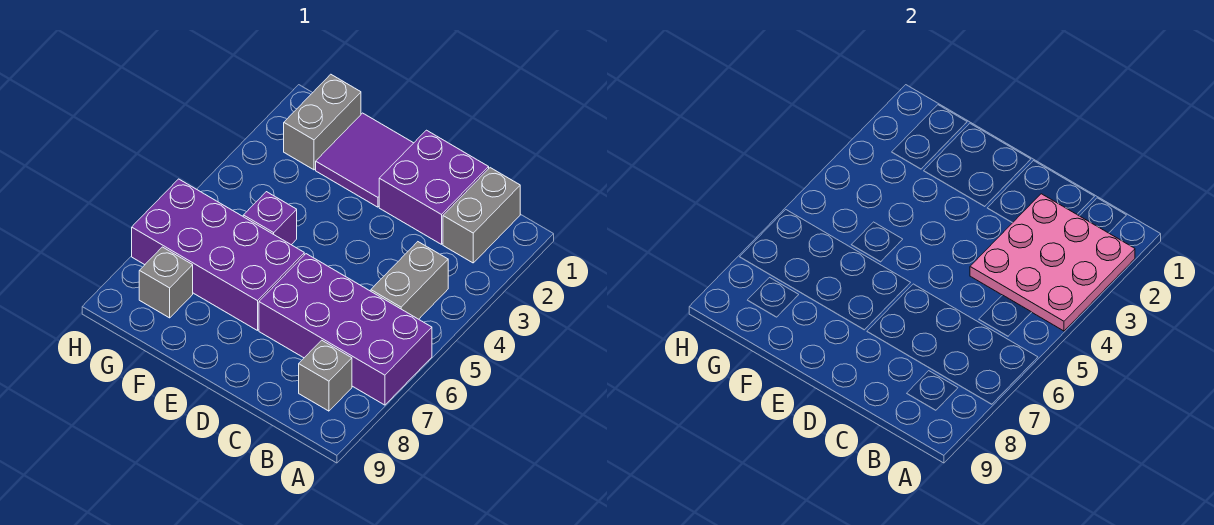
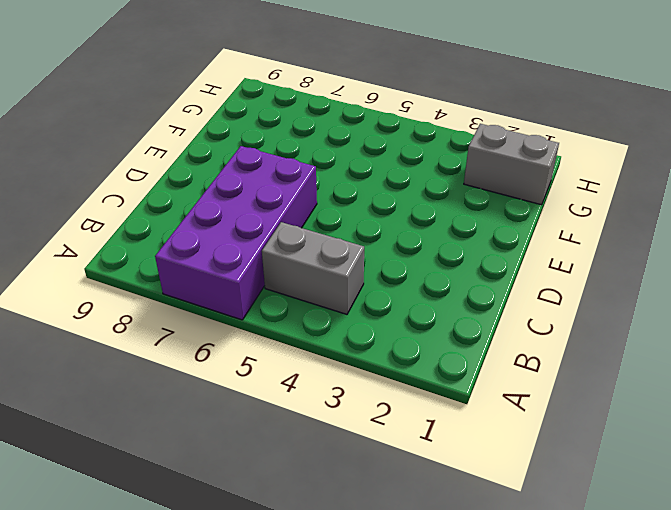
none -> grey 1x2 brick [443,168,520,263]
none -> grey 1x1 brick [299,340,352,411]

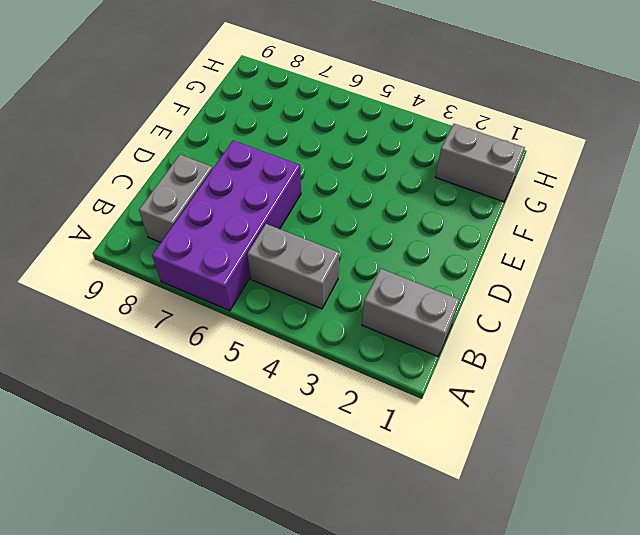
grey 1x2 brick [139,155,213,242] -> grey 1x1 brick [299,340,352,411]
none -> purple 2x2 brick [379,130,489,244]
none -> purple 2x2 tile [316,113,413,207]

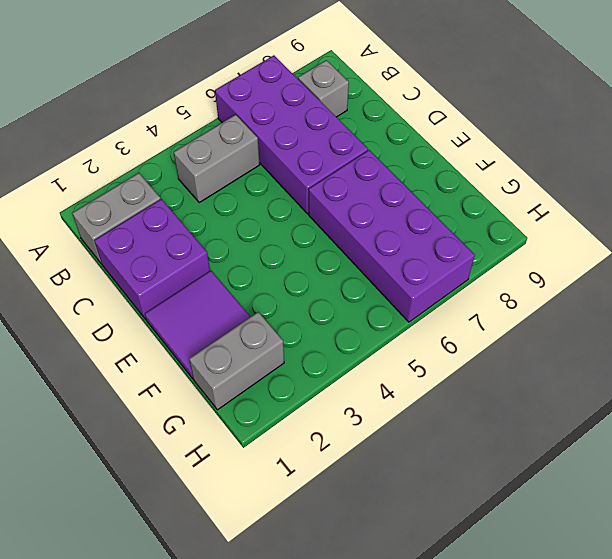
none -> purple 1x1 brick [243,192,297,245]
none -> grey 1x1 brick [139,247,193,318]

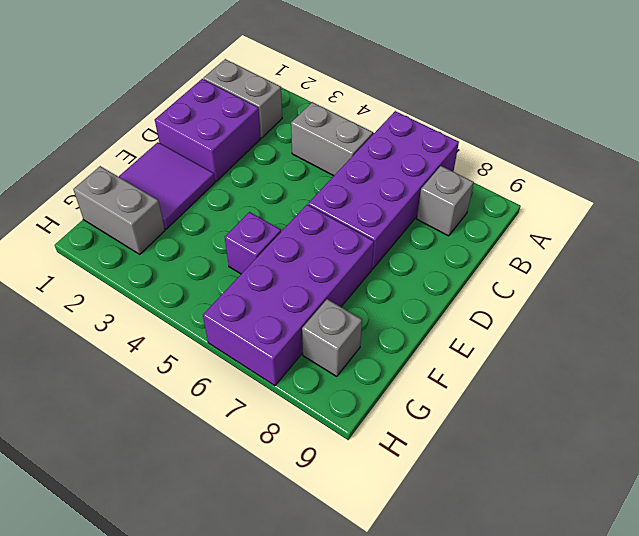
none -> pink 3x3 plate [970,194,1135,331]

